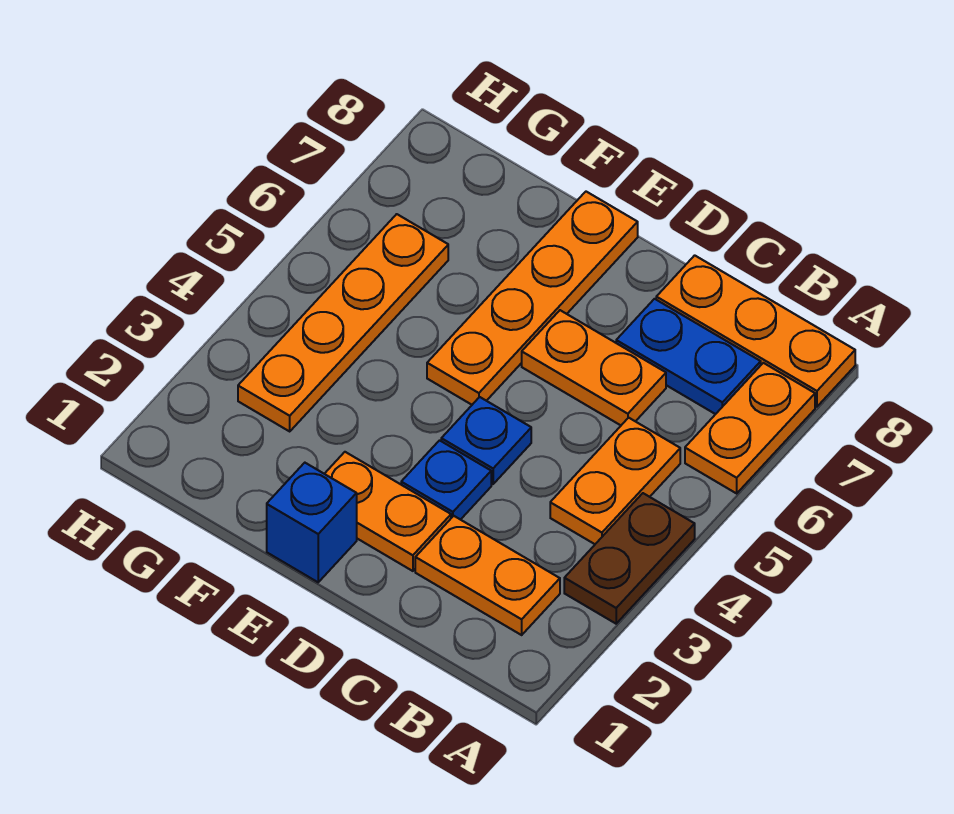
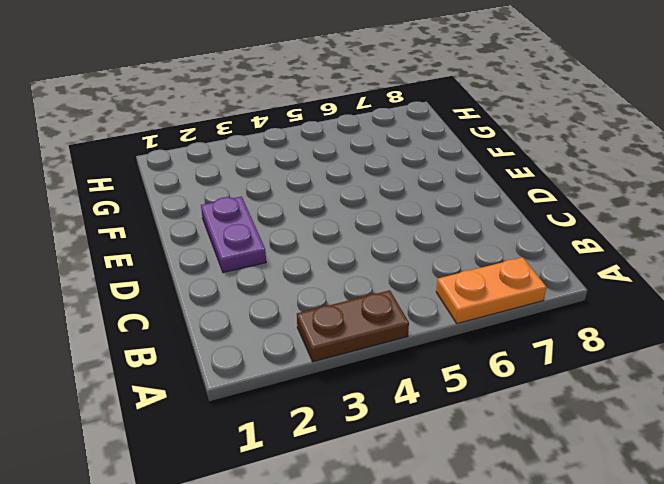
purple 1x2 plate [201,197,266,273] -> orange 1x2 plate [325,452,451,571]
none -> orange 1x3 plate [656,255,855,407]
none -> orange 1x2 plate [415,516,560,635]
none -> orange 1x2 plate [550,418,680,544]

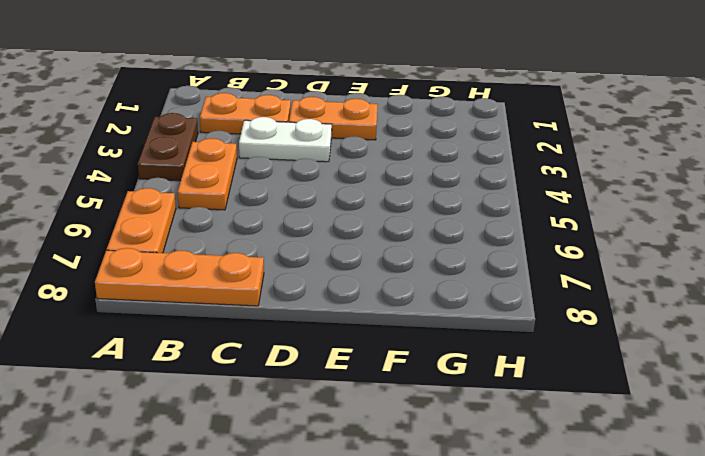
white 1x2 plate [239,117,332,162] -> blue 1x1 plate [401,440,491,520]
none -> blue 1x2 plate [616,299,761,414]
none -> orange 1x2 plate [522,310,666,425]
none -> blue 1x1 plate [441,397,531,484]

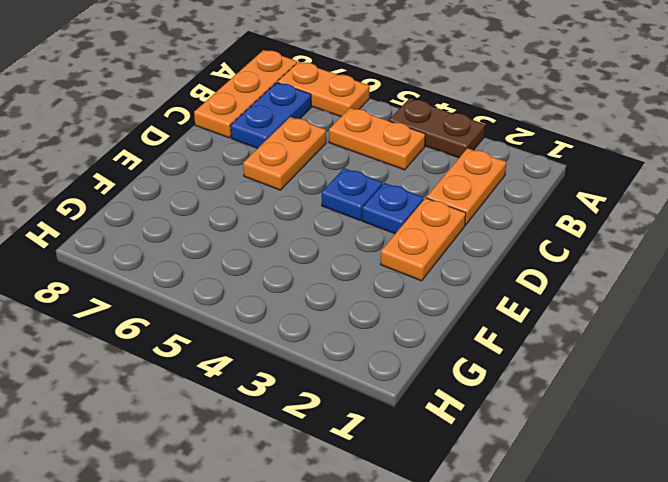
none -> blue 1x1 brick [267,463,357,582]
none -> orange 1x4 plate [427,192,638,405]
none -> orange 1x4 plate [238,214,448,431]

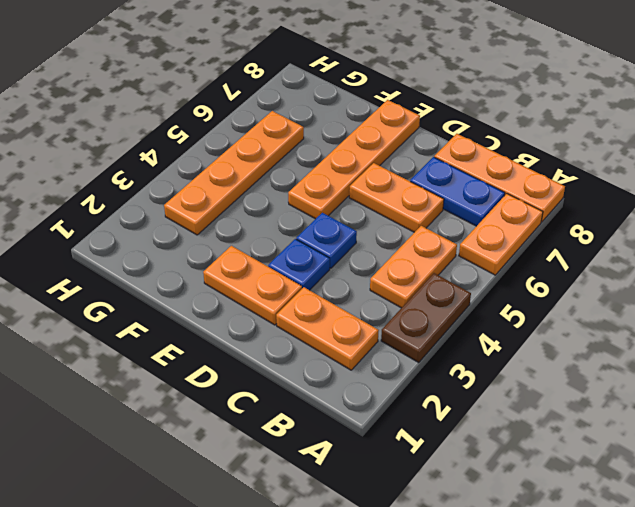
none -> blue 1x1 brick [267,463,357,582]

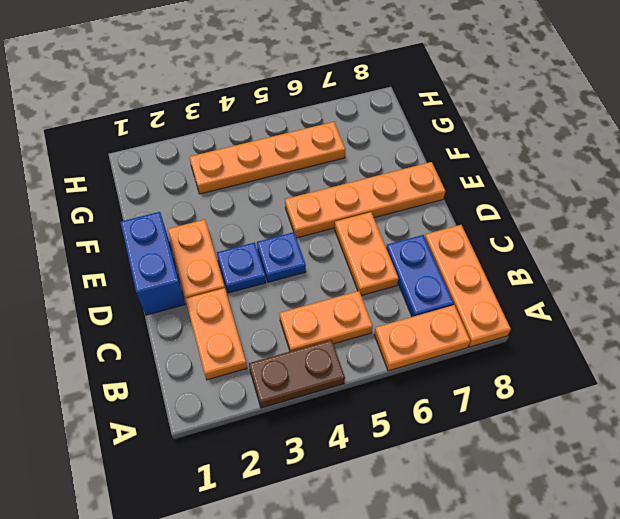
blue 1x2 brick [121,212,185,315] -> blue 1x1 brick [267,463,357,582]

